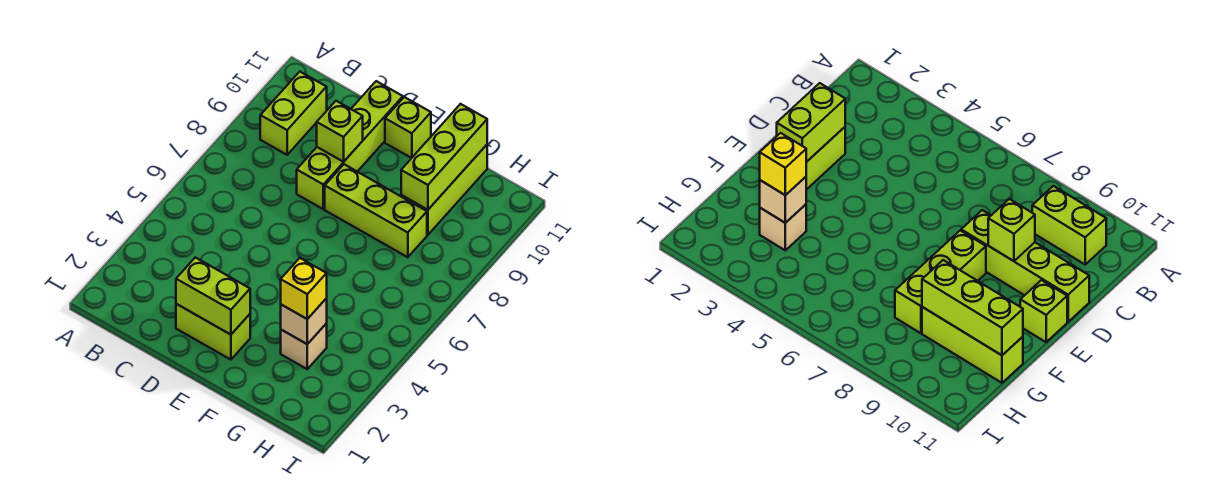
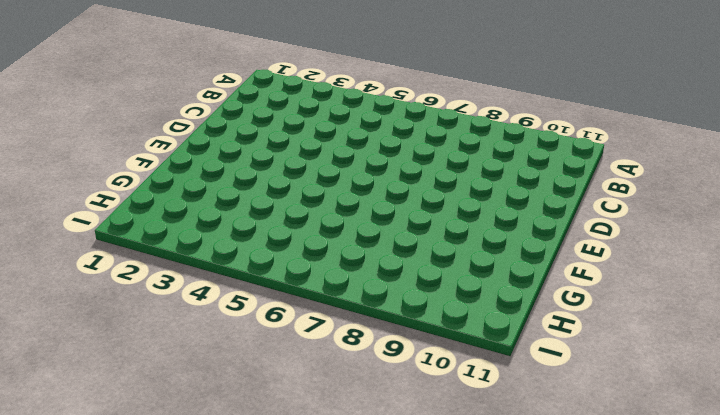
none -> lime 1x2 brick [260,72,327,155]
none -> lime 1x2 brick [176,304,250,360]
none -> lime 1x4 brick [297,81,403,209]

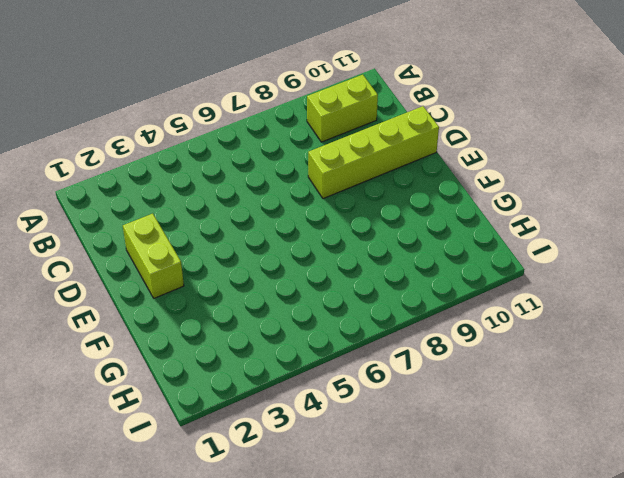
none -> lime 1x3 brick [325,164,427,257]
none -> lime 1x1 brick [385,97,431,158]
none -> tan 1x1 brick [281,324,327,369]

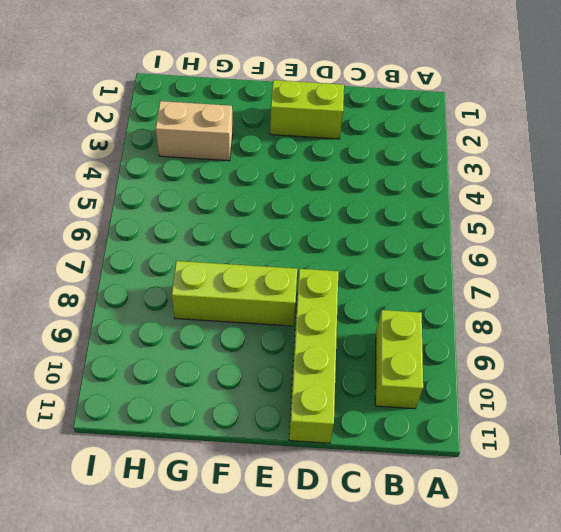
tan 1x2 brick [156,101,233,161] -> tan 1x1 brick [281,324,327,369]
none -> lime 1x1 brick [385,97,431,158]
none -> lime 1x3 brick [401,145,487,235]
none -> lime 1x2 brick [176,257,250,335]

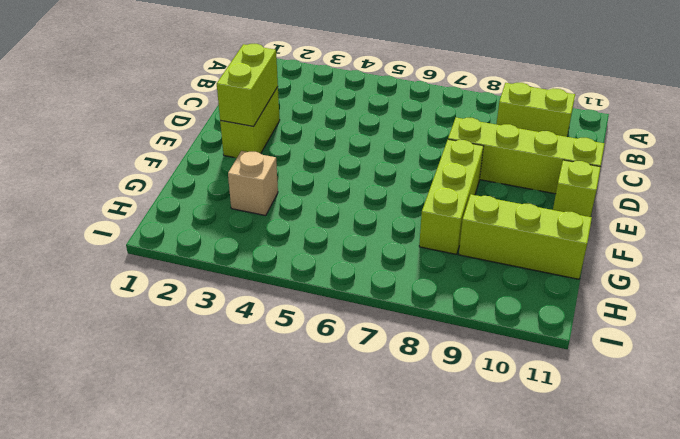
none -> lime 1x1 brick [317,101,363,162]
none -> tan 1x1 brick [281,298,327,344]
none -> lime 1x3 brick [401,104,487,210]

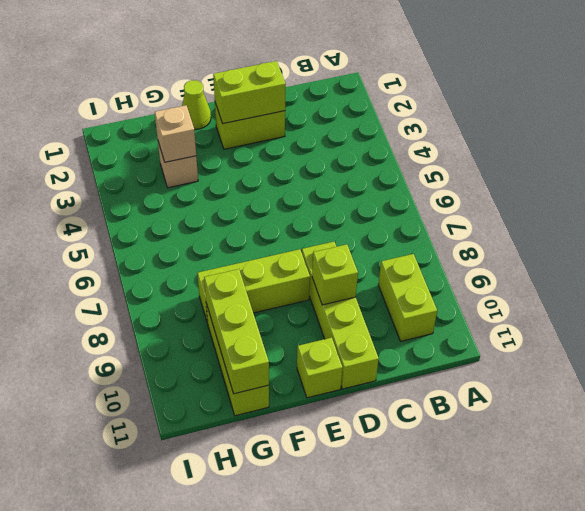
lime 1x1 cone [182,80,211,129] -> none
none -> yellow 1x1 brick [281,258,327,319]

